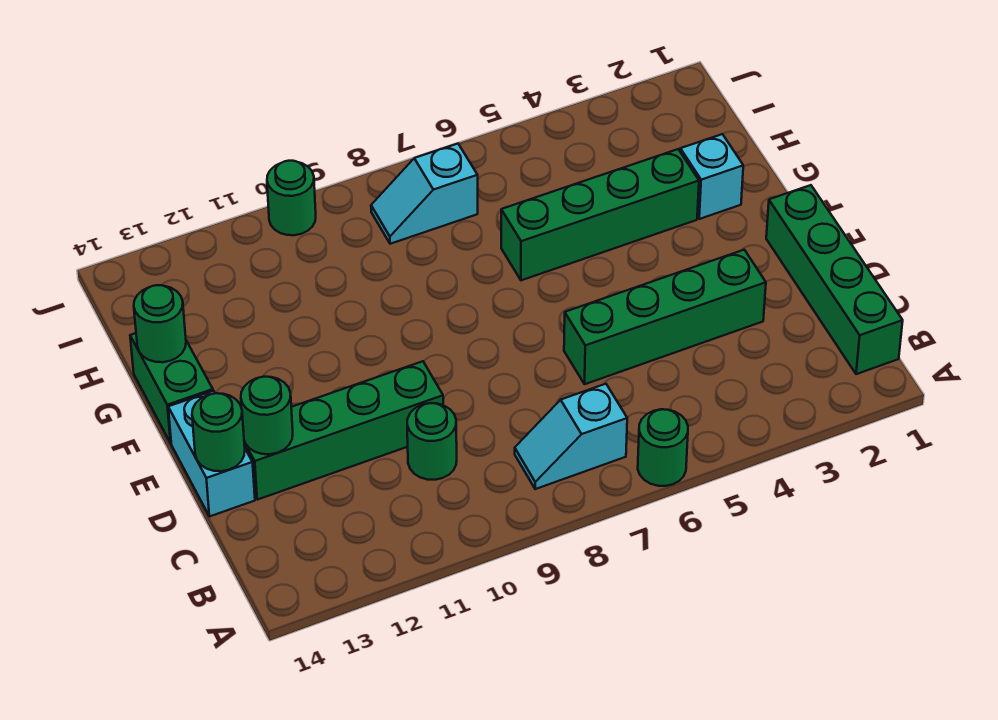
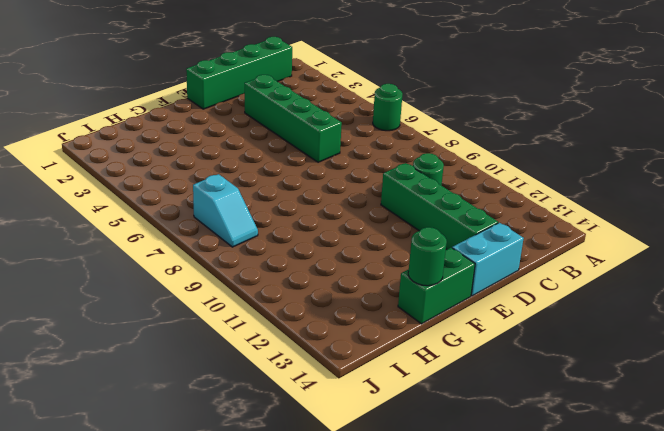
none -> cyan 1x2 slope [515,384,627,489]
none -> cyan 1x1 brick [680,134,743,219]
none -> green 1x4 brick [501,149,699,280]

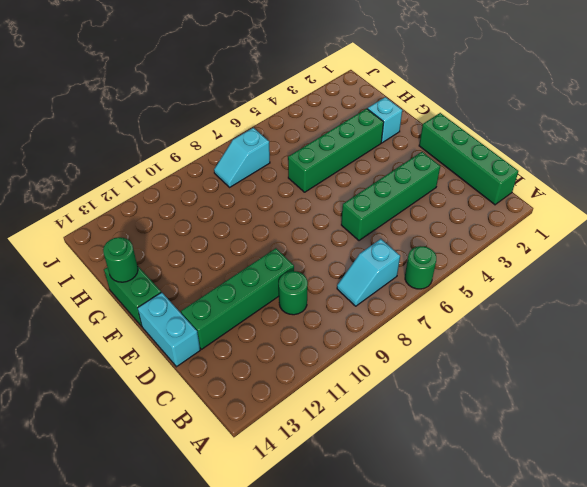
none -> green 1x1 round brick [267,161,316,235]
none -> green 1x1 round brick [241,377,293,454]
none -> green 1x1 round brick [192,393,245,471]

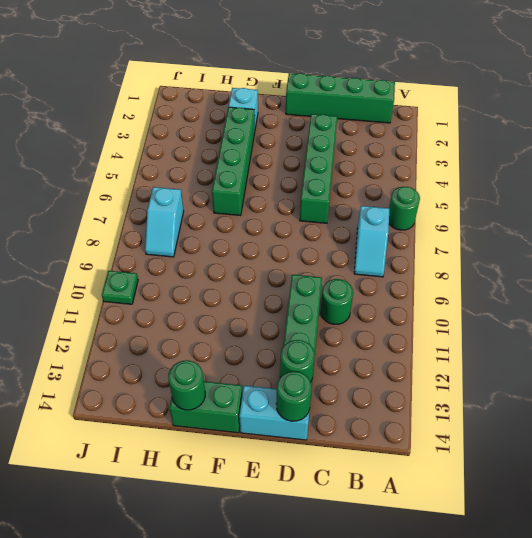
green 1x1 plate [102,271,138,304] -> green 1x1 round brick [267,161,316,235]

